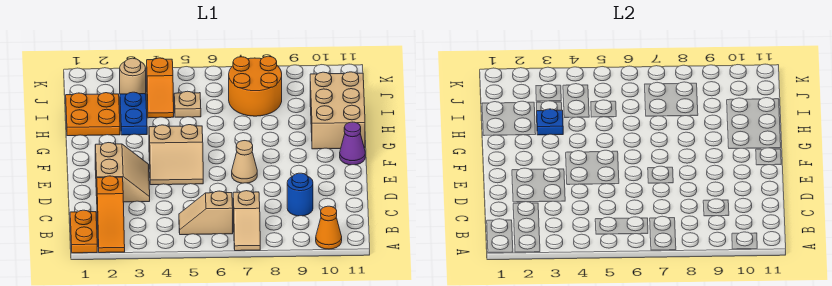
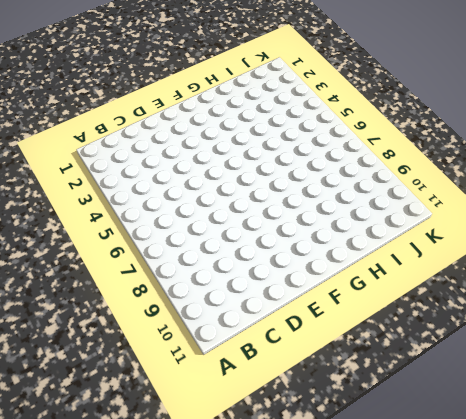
none -> orange 1x2 plate [70,210,97,253]
none -> orange 1x3 slope [97,176,125,253]
none -> tan 1x2 slope [233,191,260,251]

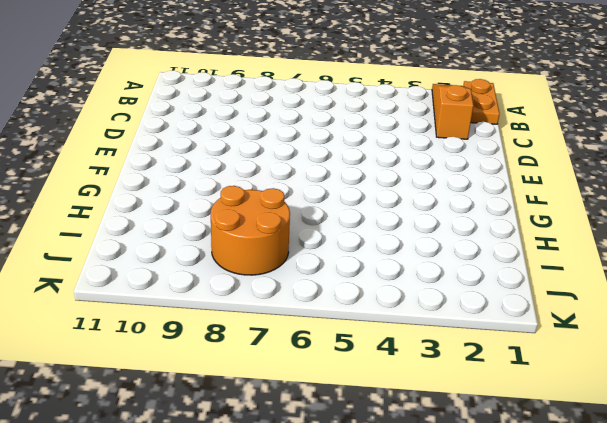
none -> tan 1x2 slope [233,191,260,251]
none -> orange 1x1 cone [316,206,342,249]
none -> tan 1x2 slope [179,191,233,235]

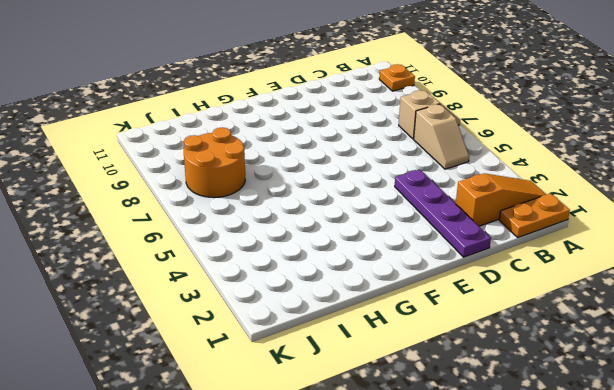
orange 1x1 plate [379,64,415,91] -> orange 1x1 cone [316,206,342,249]
purple 1x4 plate [395,169,491,257] -> tan 2x2 slope [95,143,150,202]
none -> blue 1x1 round brick [287,173,313,216]
none -> tan 2x2 slope [149,125,203,185]
none -> tan 1x1 cone [232,141,257,183]

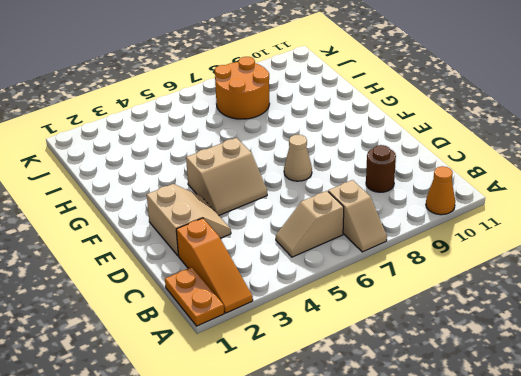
brown 1x1 round brick [366,145,396,192] -> blue 1x1 round brick [287,173,313,216]
none -> purple 1x1 cone [340,122,365,165]
none -> tan 2x3 brick [310,72,365,149]
none -> orange 2x2 plate [66,93,120,136]

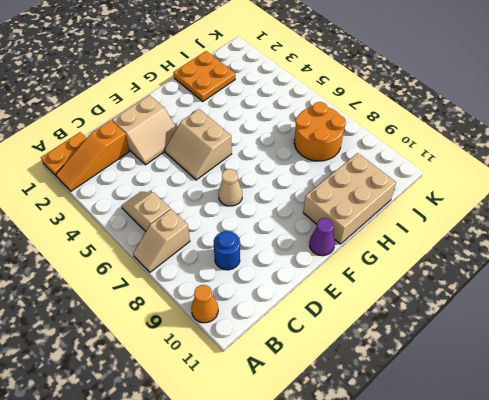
none -> blue 1x2 plate [120,92,147,135]
none -> orange 1x2 slope [147,58,174,118]
none -> tan 1x1 plate [174,91,201,117]

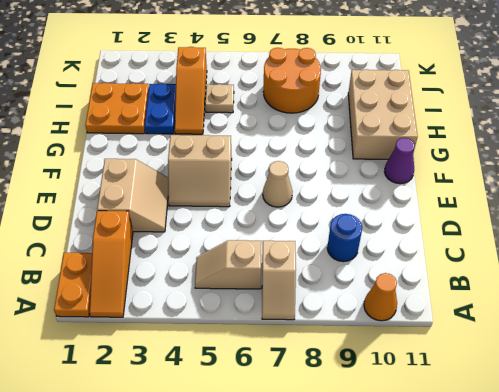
orange 1x3 slope [175,47,207,134] -> orange 1x2 slope [147,58,174,118]
none -> tan 1x1 round brick [120,58,146,94]
none -> blue 1x1 plate [537,109,563,135]

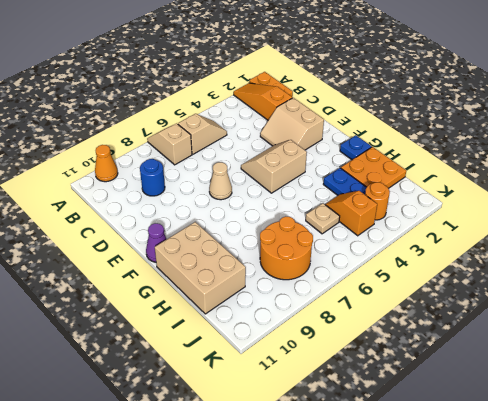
blue 1x1 plate [340,135,372,160] -> blue 1x1 plate moved to [537,109,563,135]
orange 1x1 round brick [365,182,390,220] -> tan 1x1 round brick [120,58,146,94]

